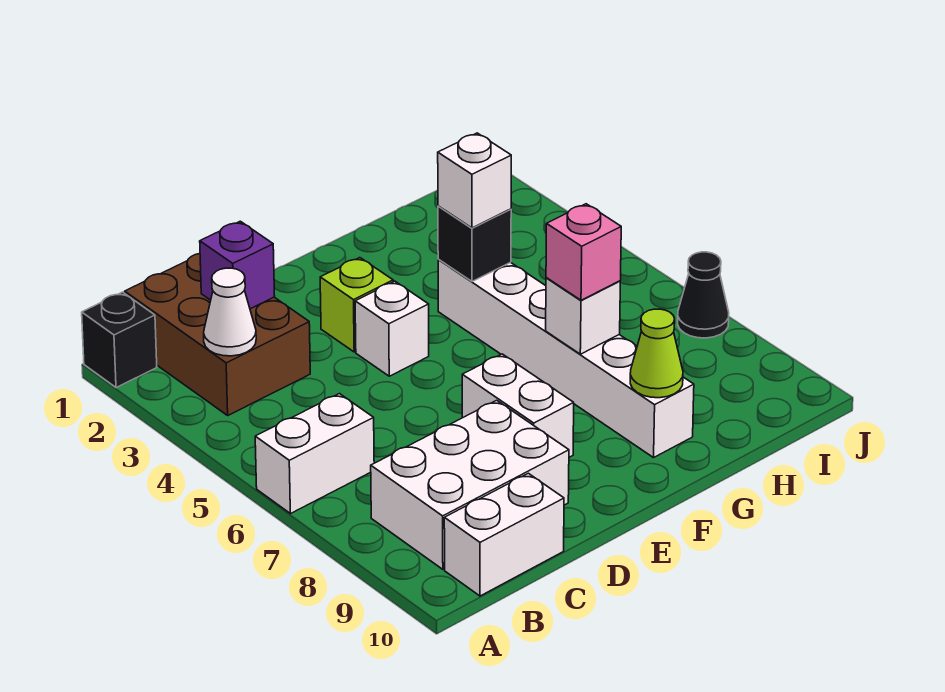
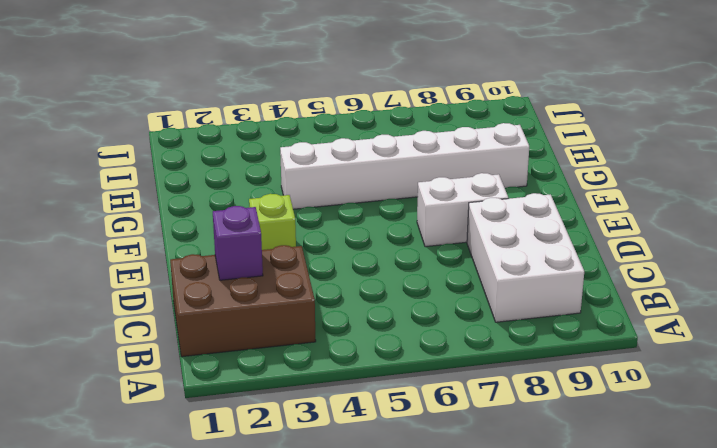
none -> black 1x1 brick [82,292,157,388]
none -> white 1x2 brick [255,394,374,514]
none -> white 1x2 brick [444,473,564,596]

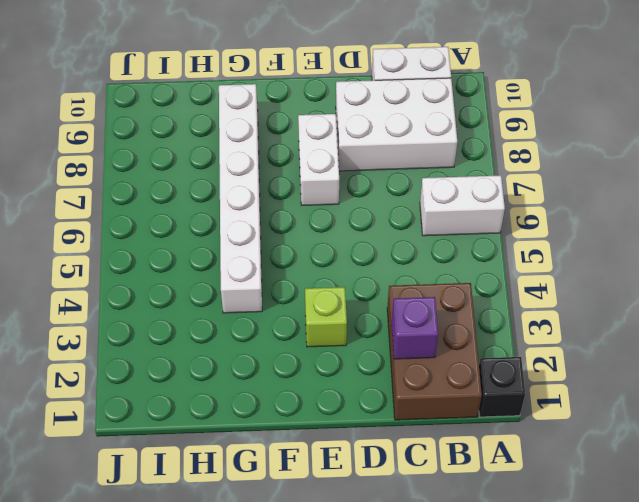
none -> white 1x1 brick [355,281,429,376]
none -> black 1x1 cone [678,252,729,338]
none -> white 1x1 cone [204,268,256,356]

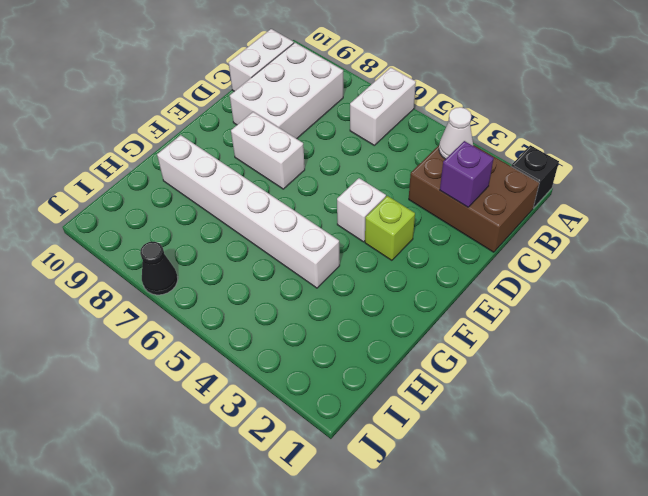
none -> black 1x1 brick [438,206,511,281]
none -> white 1x1 brick [546,278,620,354]
none -> lime 1x1 cone [630,309,683,398]

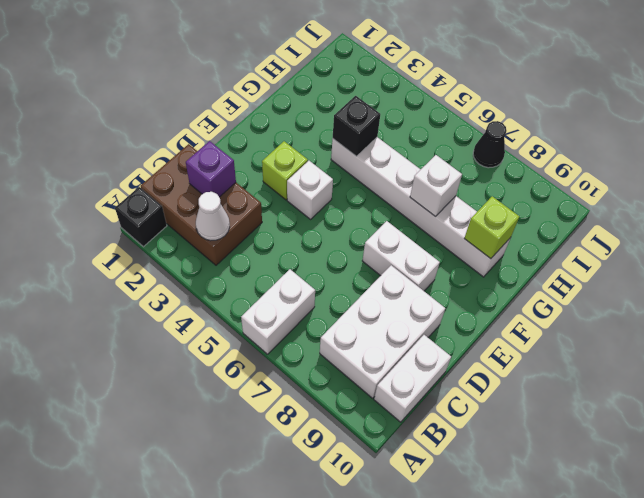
lime 1x1 brick [464,196,520,259] -> lime 1x1 cone [630,309,683,398]
none -> white 1x1 brick [438,133,511,228]
none -> pink 1x1 brick [546,204,621,300]

